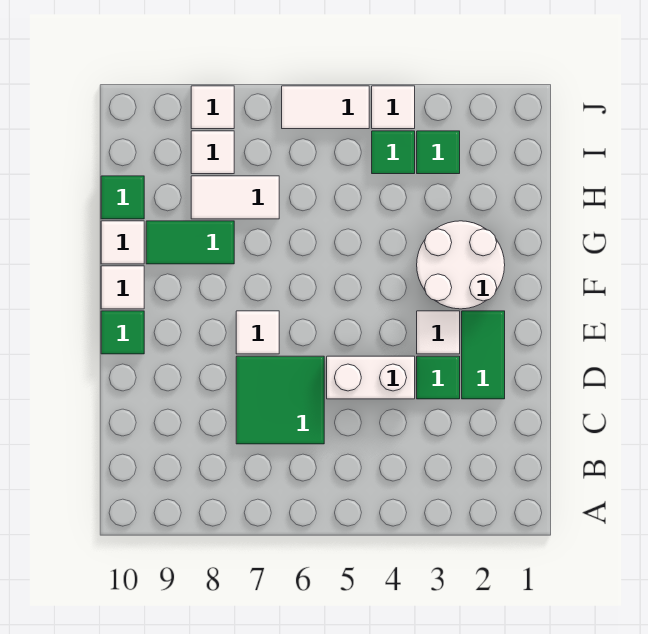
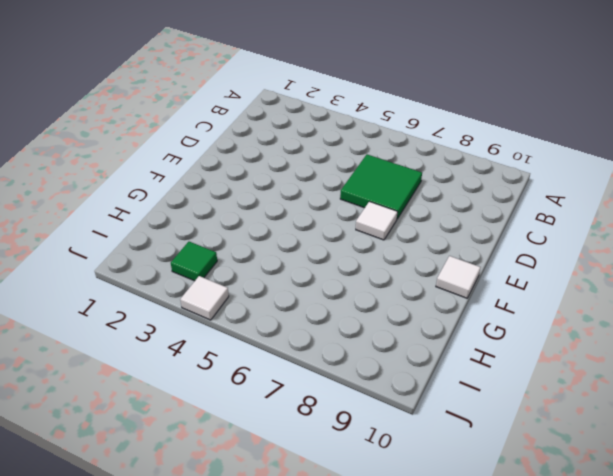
none -> green 1x2 tile [462,311,505,399]
none -> green 1x1 tile [417,356,460,399]
none -> white 1x2 brick [327,356,415,399]

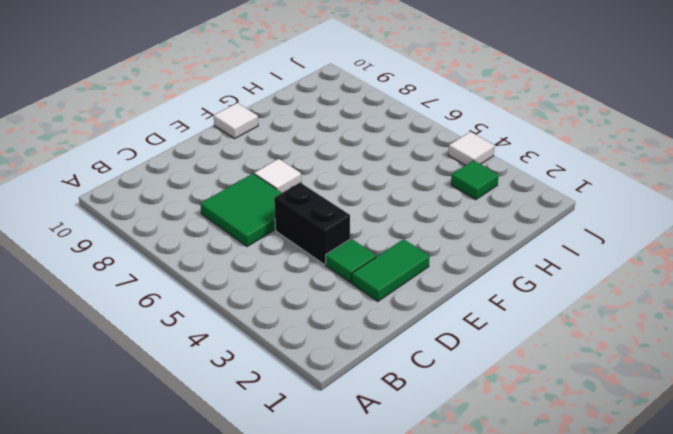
black 1x2 brick [274,183,350,265] -> white 1x2 brick [327,356,415,399]
none -> white 1x1 tile [417,311,460,354]
none -> green 1x1 tile [101,311,144,354]
none -> white 2x2 round brick [417,221,505,309]

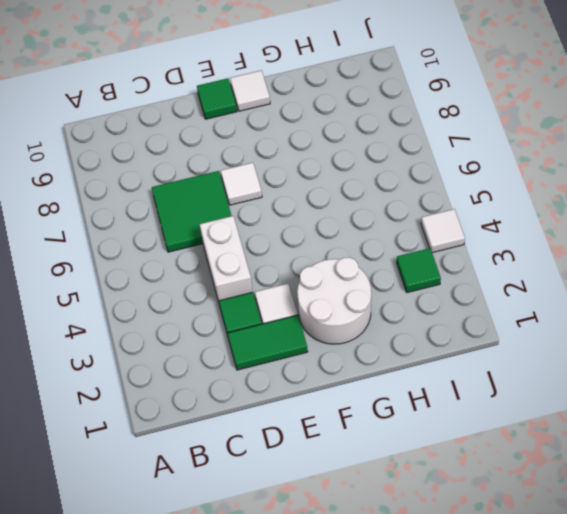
none -> green 1x2 tile [146,221,234,264]
none -> white 1x1 tile [101,221,144,264]
none -> white 1x2 tile [191,176,279,219]

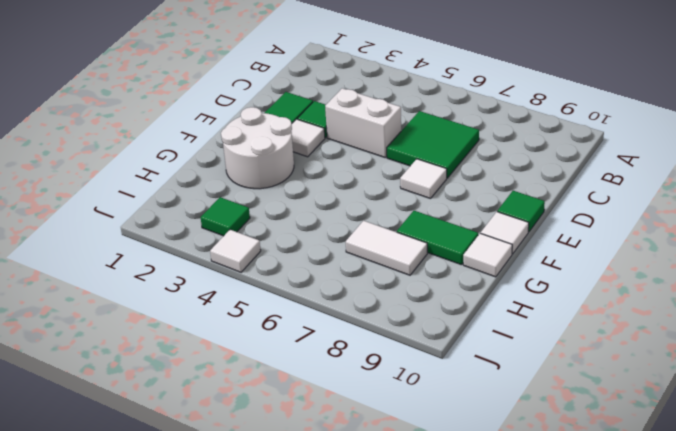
none -> green 1x1 tile [101,176,144,219]
none -> green 1x1 tile [372,131,415,174]
none -> white 1x1 tile [191,131,234,174]

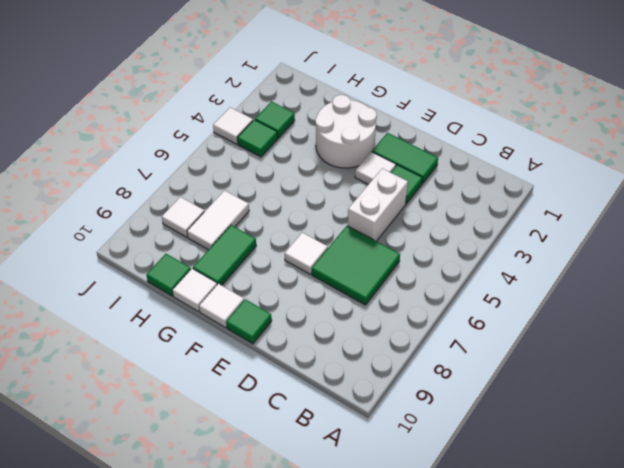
none -> white 1x2 tile [282,86,369,129]
none -> white 1x1 tile [191,86,234,129]

